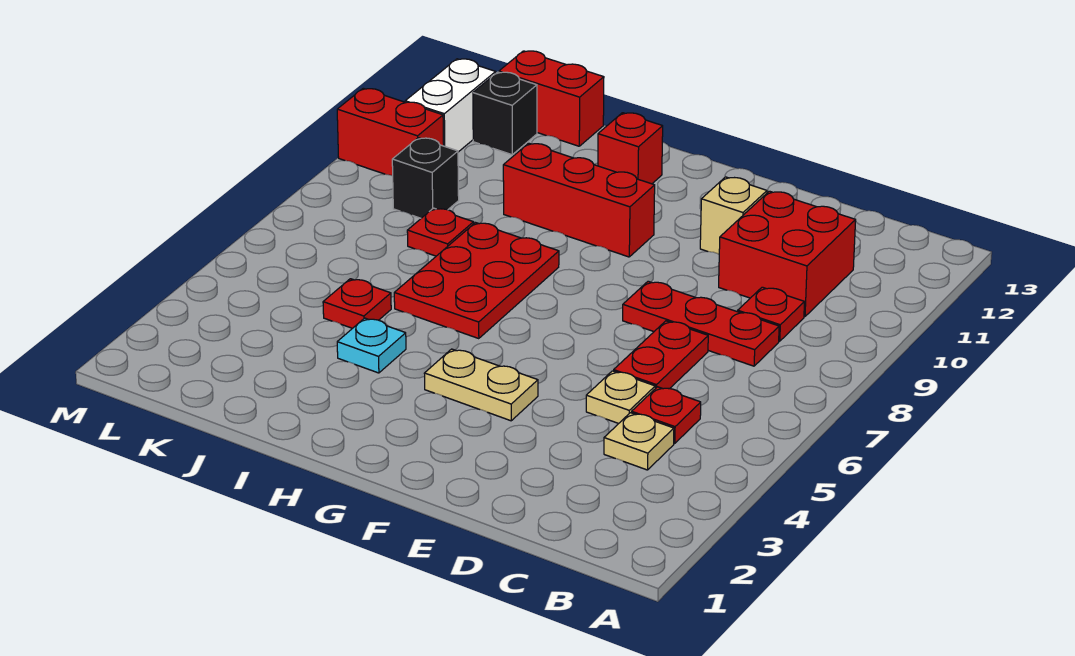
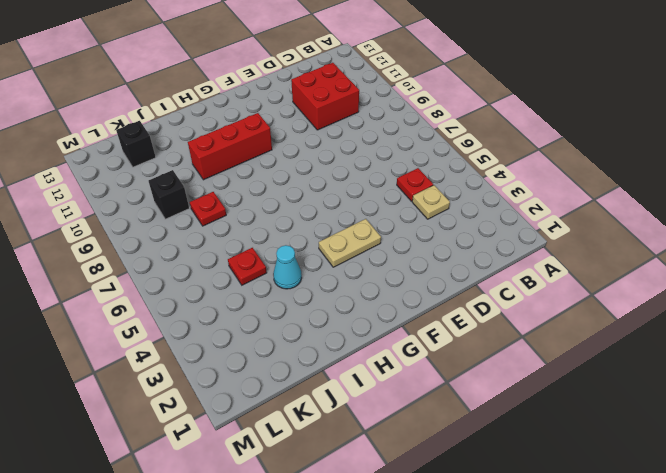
cyan 1x1 cone [273,245,302,289] -> cyan 1x1 plate [337,318,406,373]
none -> red 1x3 plate [623,281,779,366]
none -> red 1x1 plate [738,287,804,341]
none -> tan 1x1 plate [586,371,655,423]

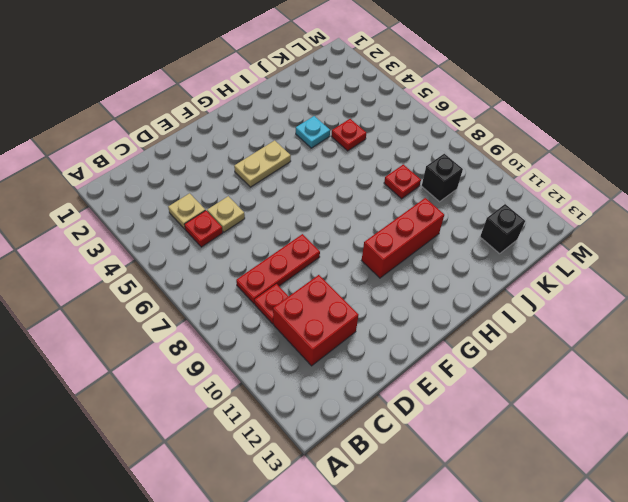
none -> red 1x2 plate [614,321,708,389]
none -> tan 1x1 brick [700,177,767,254]
none -> red 2x3 plate [394,223,559,339]

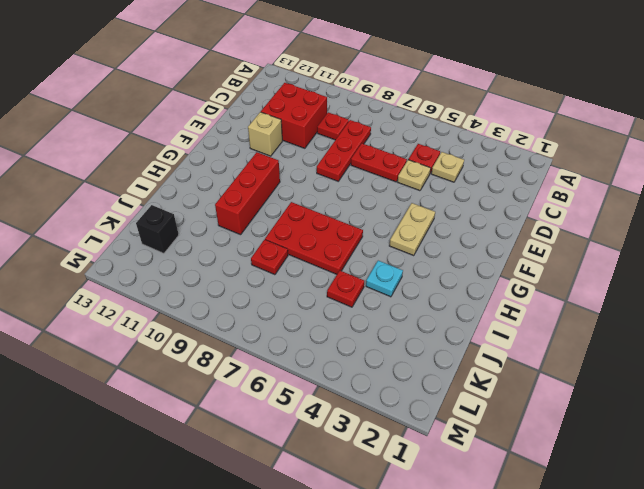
none -> red 1x1 brick [598,113,663,184]
none -> red 1x2 brick [499,51,604,146]
none -> black 1x1 brick [392,138,459,218]

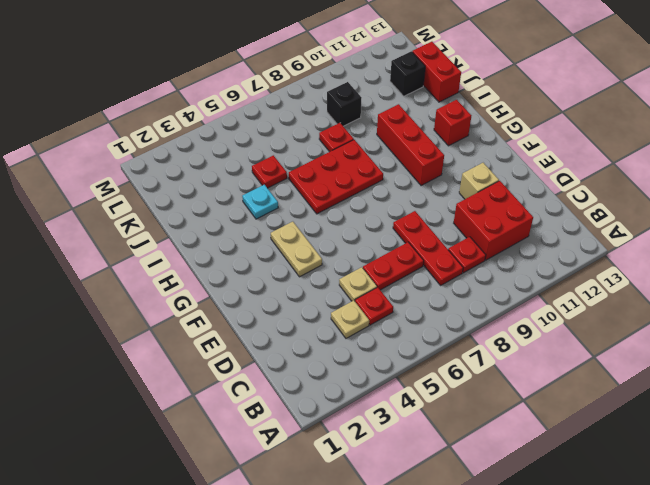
none -> red 1x2 brick [337,88,444,176]
none -> white 1x2 brick [405,59,496,152]

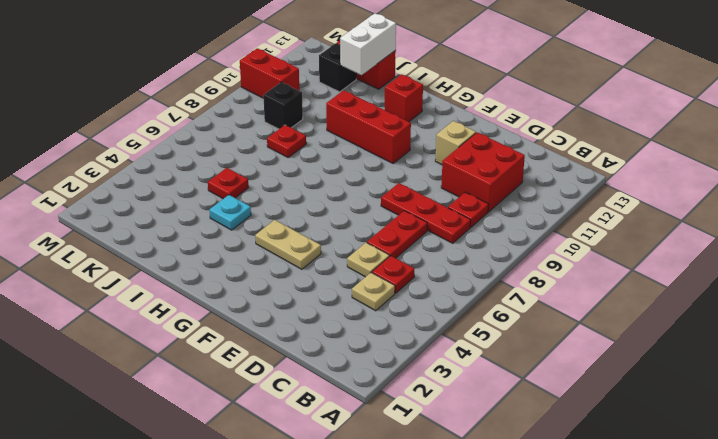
white 1x2 brick [340,13,396,75] -> white 1x2 brick moved to [405,59,496,152]
none -> red 2x3 plate [394,223,559,339]

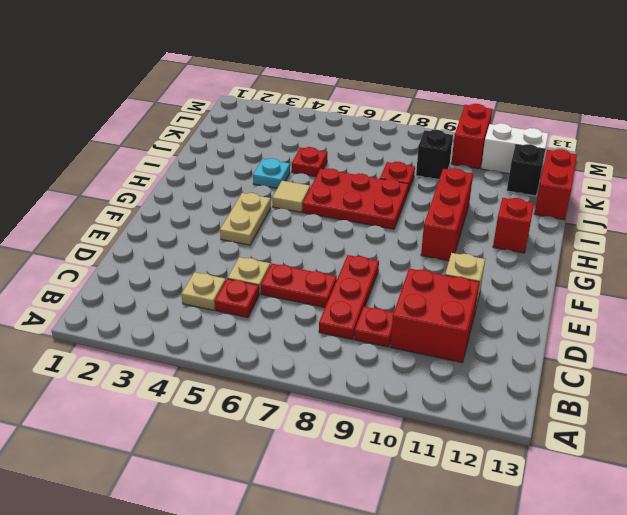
tan 1x1 tile [272,181,310,212] -> none

